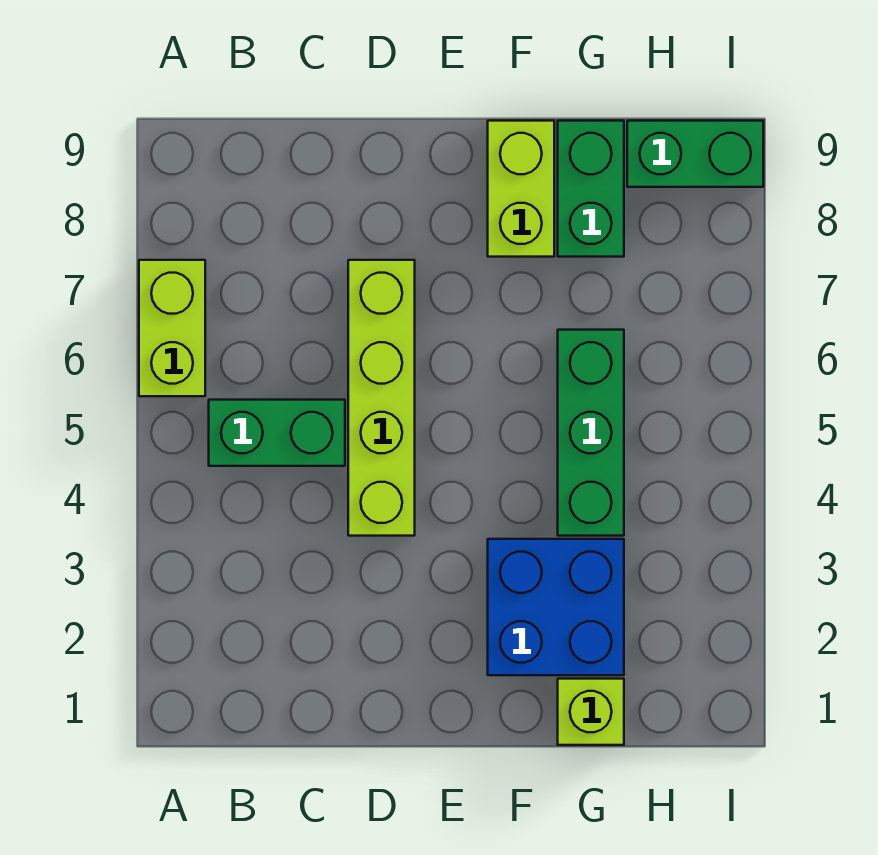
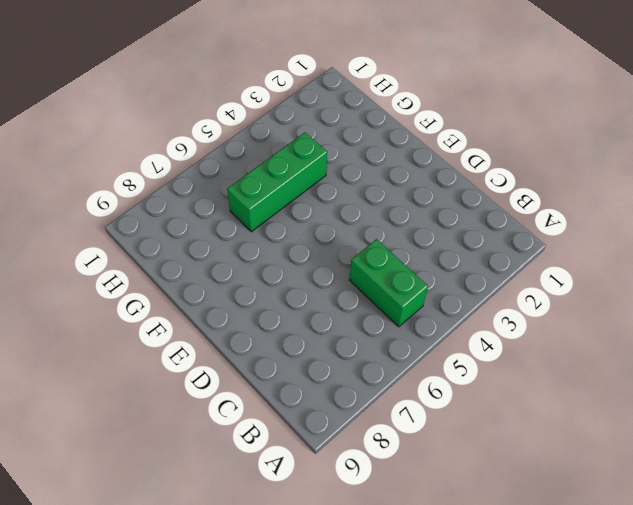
none -> lime 1x2 brick [139,260,205,396]
none -> lime 1x4 brick [348,260,415,536]

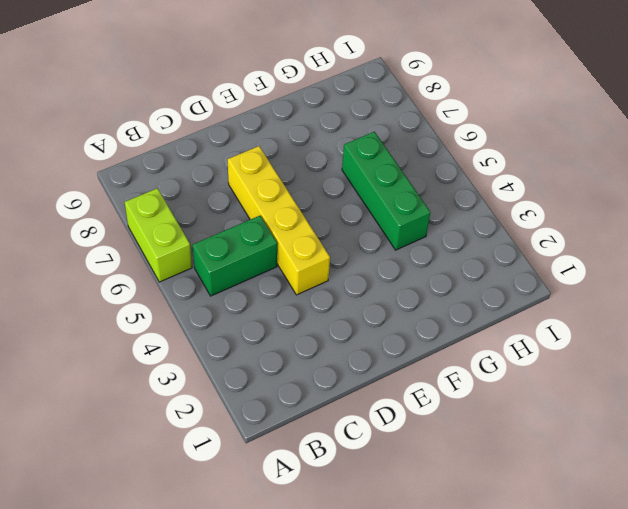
yellow 1x4 brick [228,146,330,295] -> lime 1x4 brick [348,260,415,536]
none -> blue 2x2 brick [488,539,624,675]
none -> lime 1x2 brick [488,121,554,257]

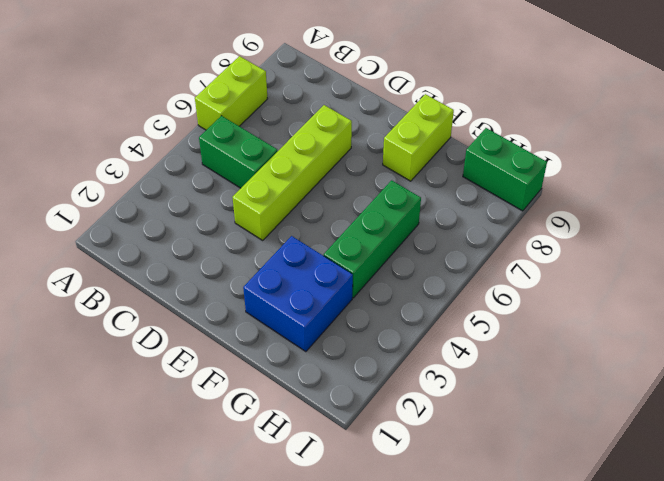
none -> lime 1x1 brick [558,679,624,745]
none -> green 1x2 brick [558,121,624,257]

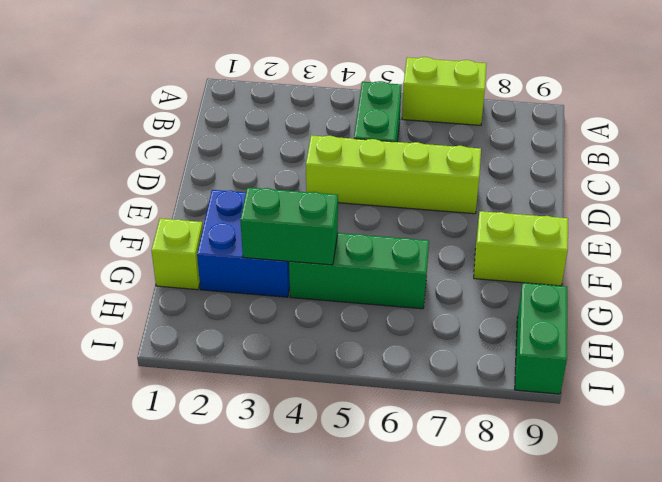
green 1x2 brick [240,187,338,265] -> green 1x2 brick moved to [558,121,624,257]

